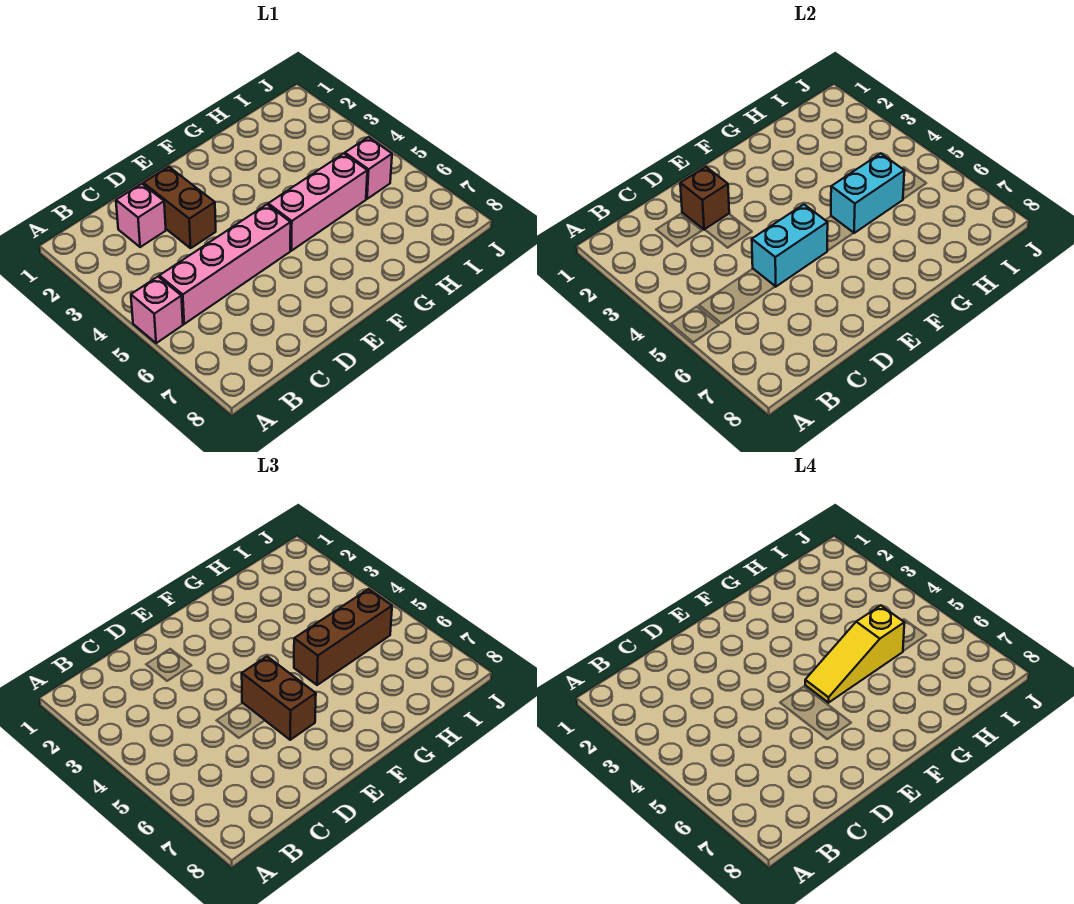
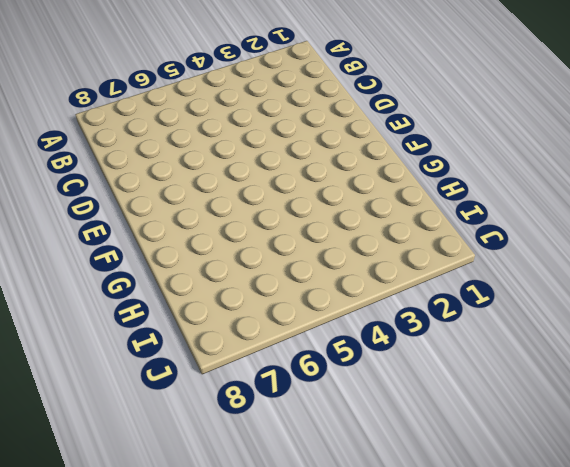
none -> pink 1x1 brick [131,277,183,343]
none -> pink 1x4 brick [159,204,291,324]
none -> pink 1x1 brick [116,184,166,247]

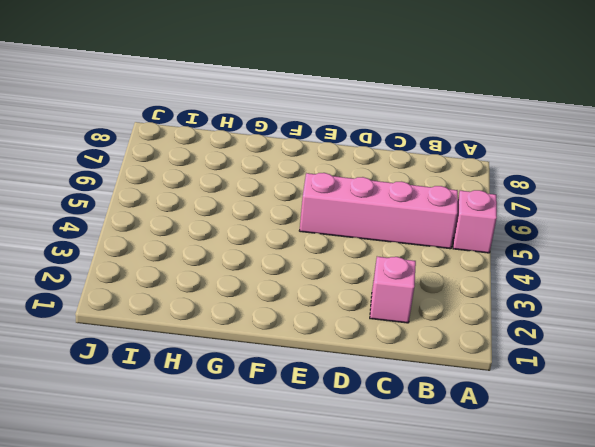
none -> brown 1x2 brick [143,167,216,248]
none -> pink 1x3 brick [268,153,367,251]
none -> pink 1x1 brick [345,137,392,199]

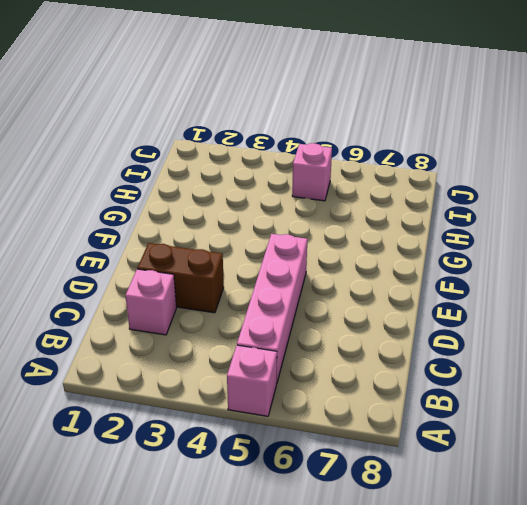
none -> pink 1x3 brick [268,153,367,251]
none -> brown 1x1 brick [680,167,729,230]
none -> cyan 1x2 brick [752,204,828,287]

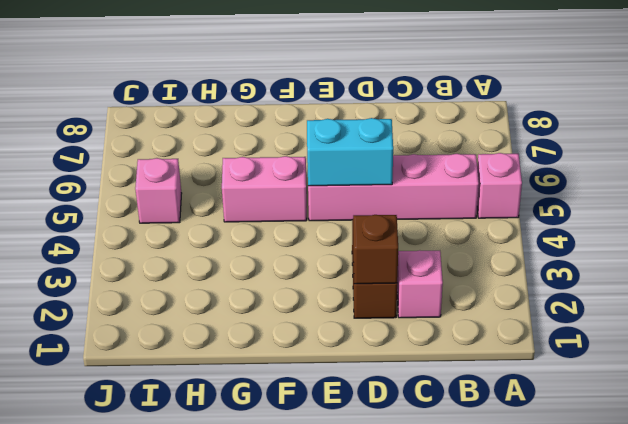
pink 1x2 brick [222,156,307,222] -> pink 1x3 brick [268,153,367,251]
none -> cyan 1x2 brick [831,153,904,233]
none -> brown 1x2 brick [242,656,316,740]
none -> brown 1x3 brick [294,589,392,685]

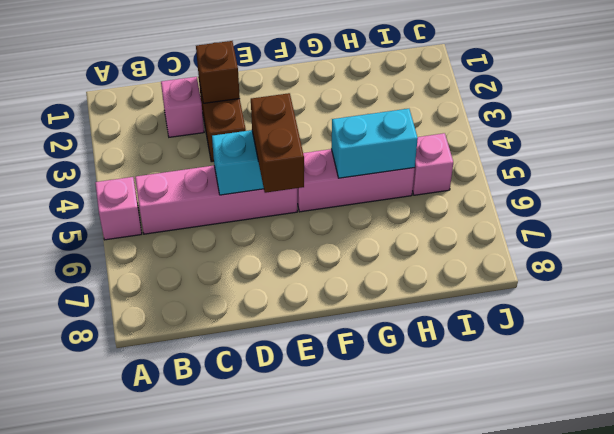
none -> brown 1x3 brick [294,589,392,685]
none -> yellow 1x3 slope [805,605,904,703]

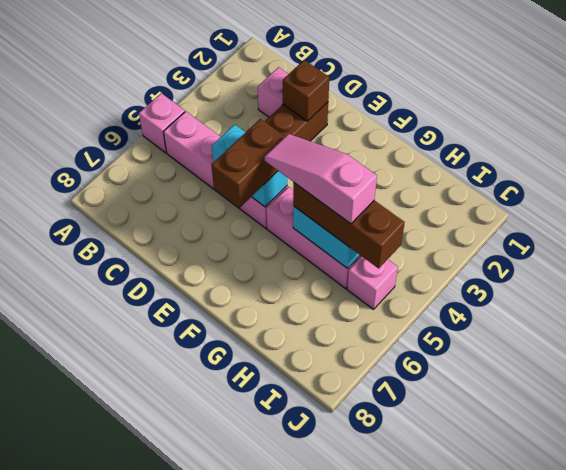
pink 1x3 slope [265,134,377,224] -> yellow 1x3 slope [805,605,904,703]

